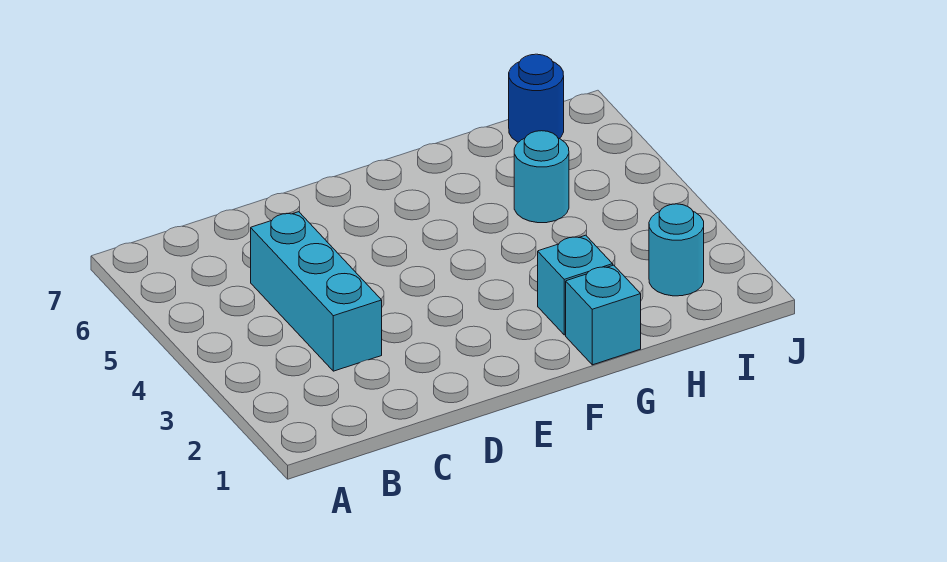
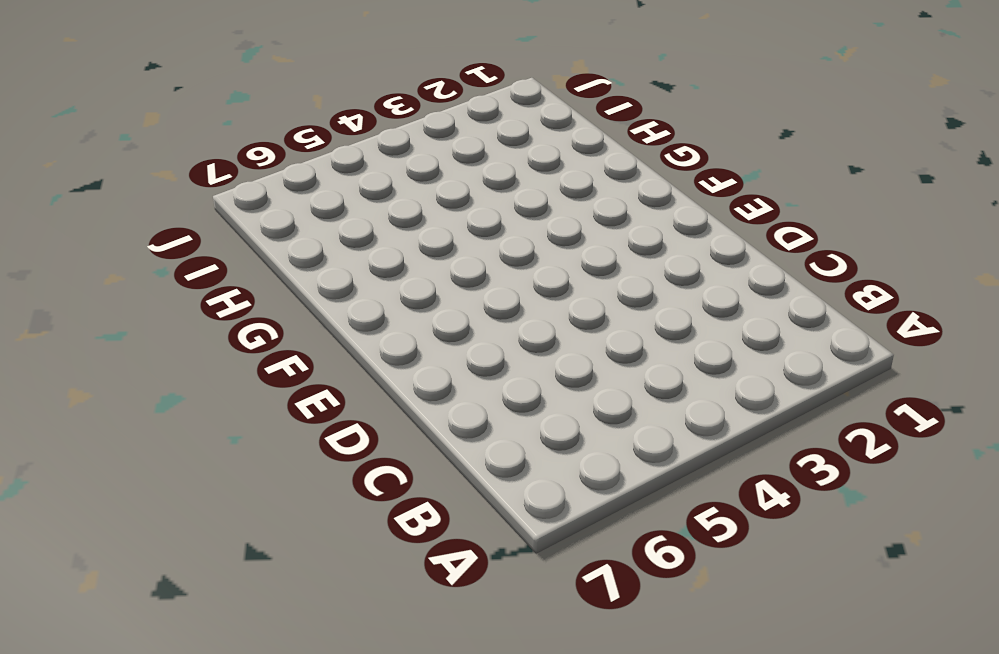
none -> cyan 1x3 brick [251,212,382,371]
none -> cyan 1x1 brick [566,265,641,365]

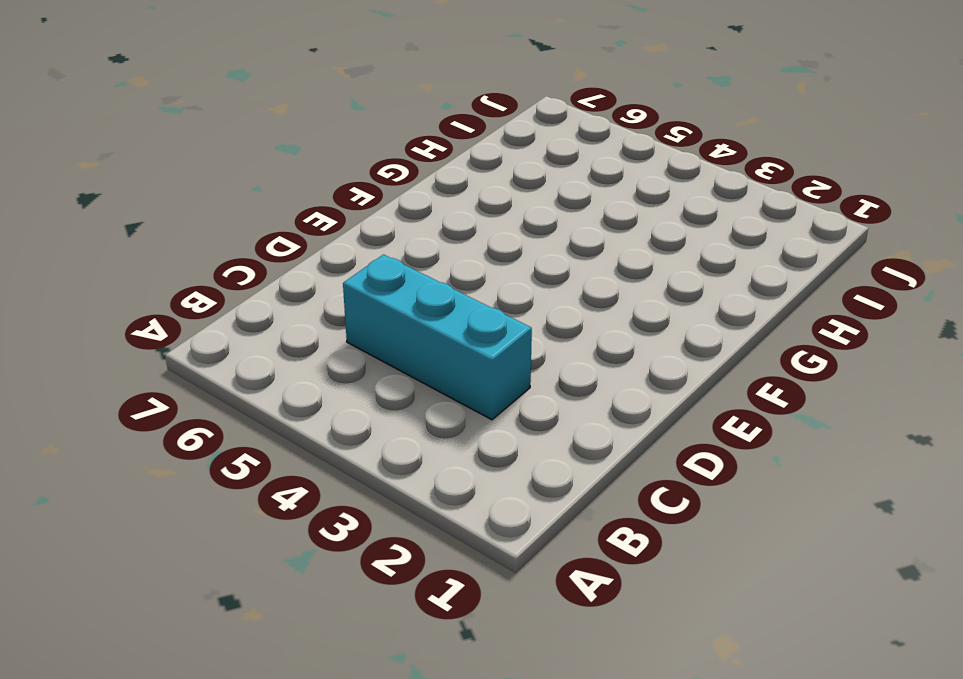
none -> cyan 1x1 brick [566,265,641,365]
none -> cyan 1x1 brick [538,235,613,335]

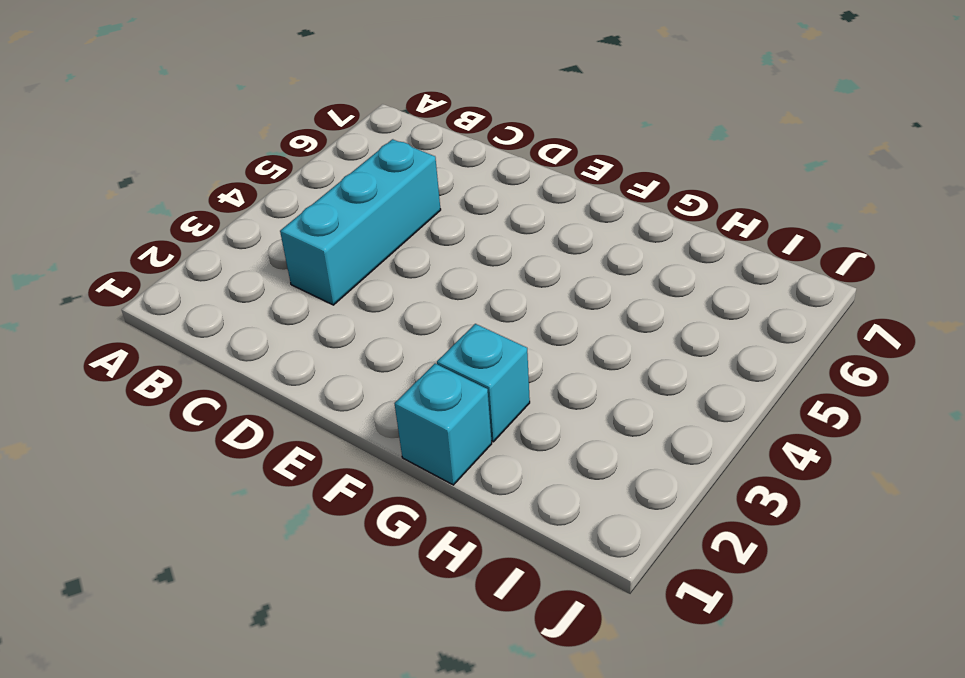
none -> cyan 1x1 round brick [514,131,569,223]
none -> cyan 1x1 round brick [649,204,704,296]

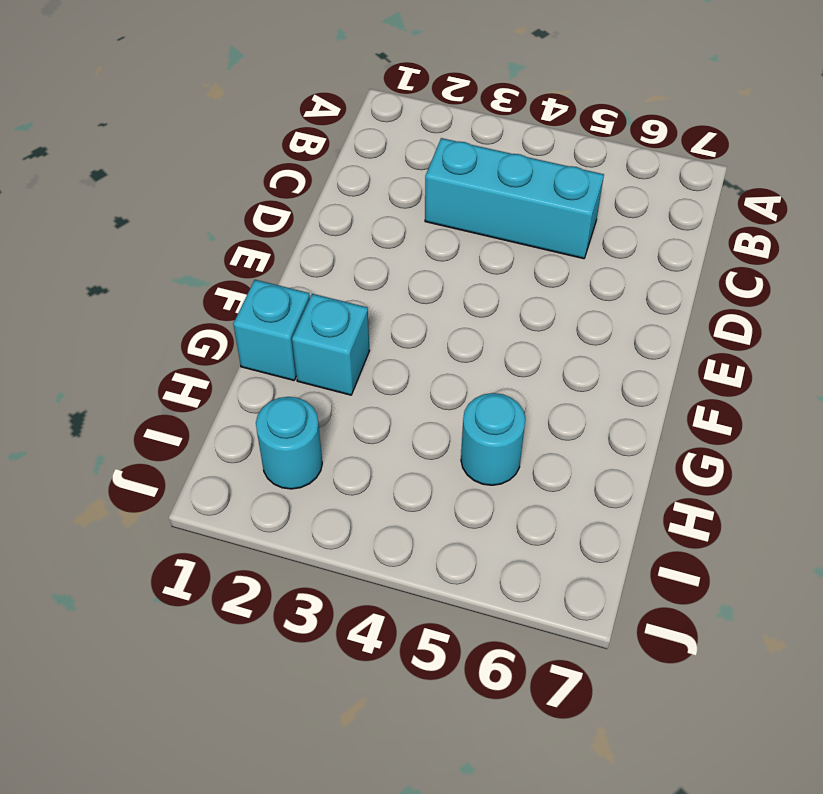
none -> blue 1x1 round brick [509,54,564,142]

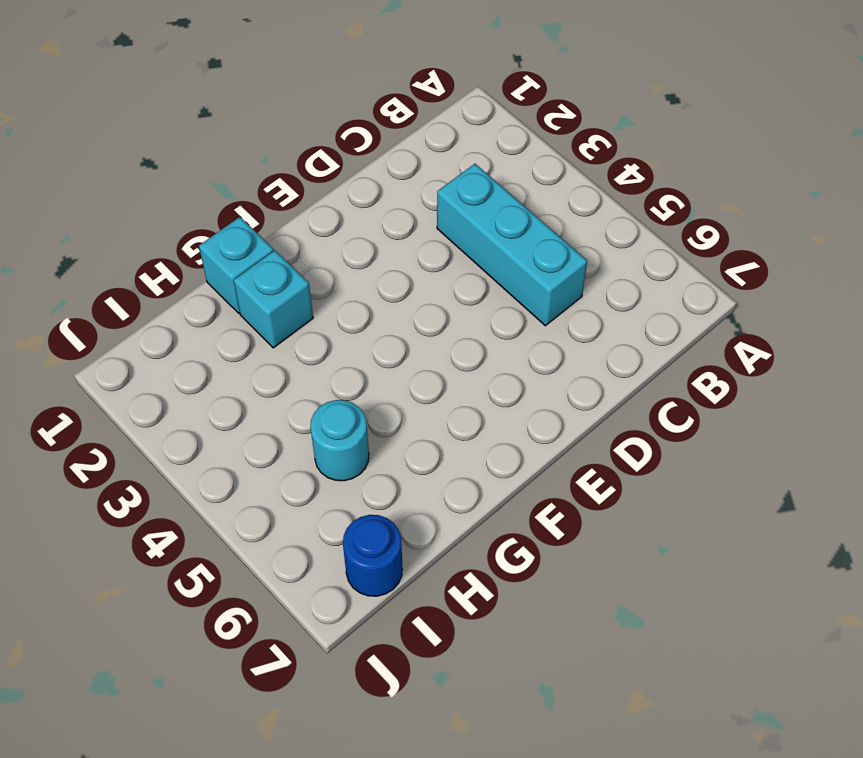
none -> cyan 1x1 round brick [649,204,704,296]

